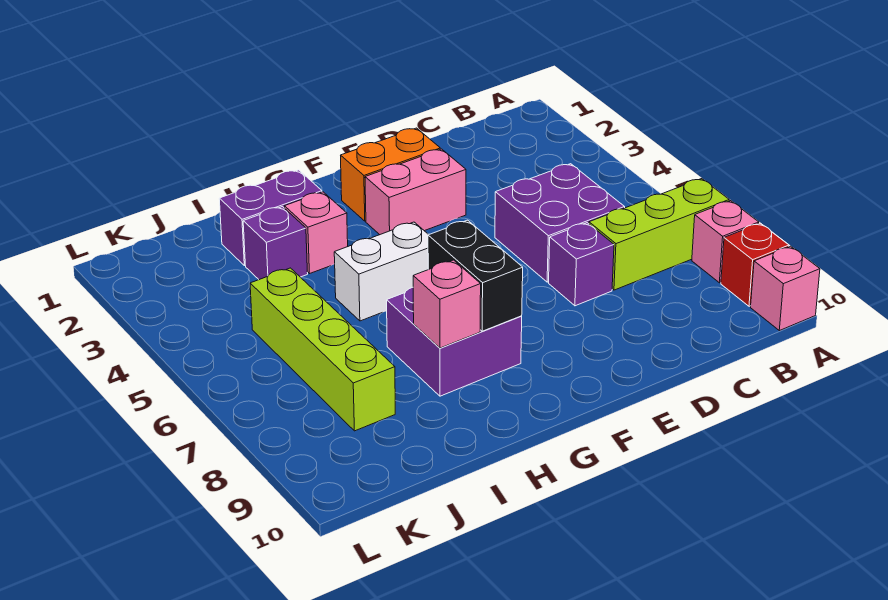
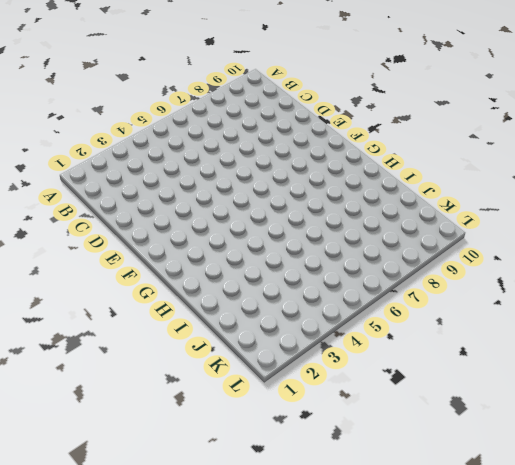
none -> lime 1x3 brick [589,179,729,290]
none -> pink 1x1 brick [692,201,759,283]
none -> red 1x1 brick [721,223,789,306]

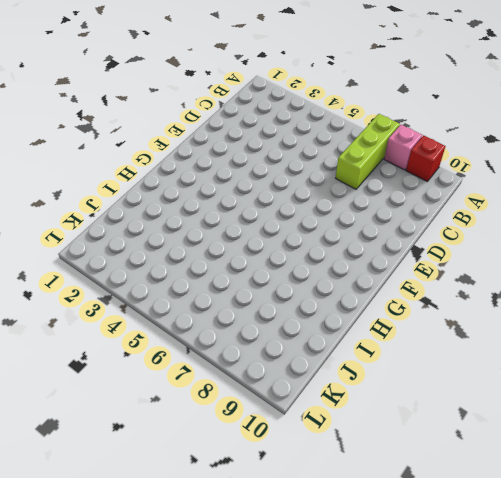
none -> pink 1x1 brick [751,246,820,331]
none -> purple 2x2 brick [495,164,625,282]
none -> purple 1x1 brick [549,223,614,306]

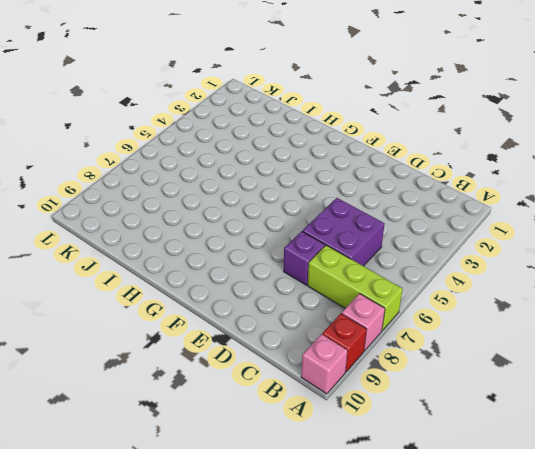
none -> orange 1x2 brick [341,128,440,221]
none -> pink 1x2 brick [365,149,466,235]
none -> white 1x2 brick [334,222,429,321]

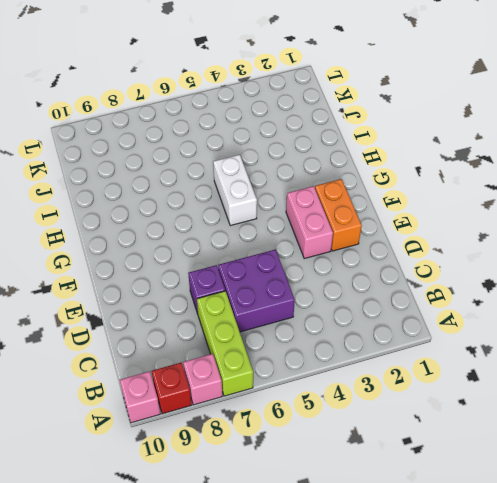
none -> purple 2x2 brick [387,287,522,396]
none -> purple 1x2 brick [219,170,322,266]
none -> pink 1x1 brick [285,192,348,273]

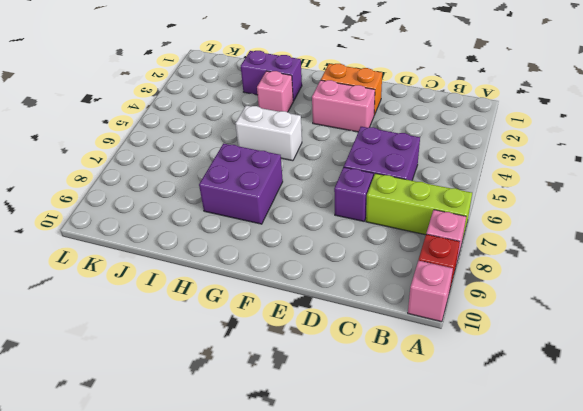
none -> purple 1x1 brick [243,207,308,280]
none -> lime 1x4 brick [250,268,395,431]
none -> black 1x2 brick [428,220,523,331]

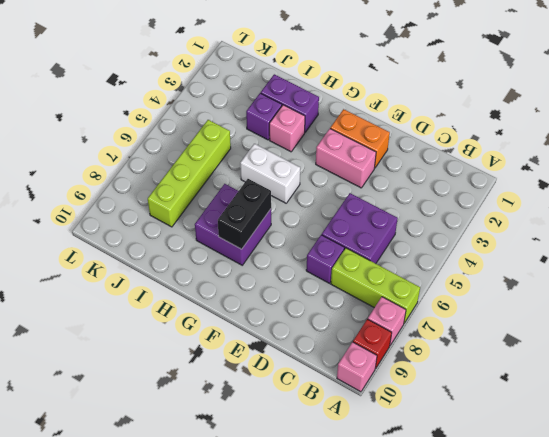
none -> pink 1x1 brick [413,260,481,348]

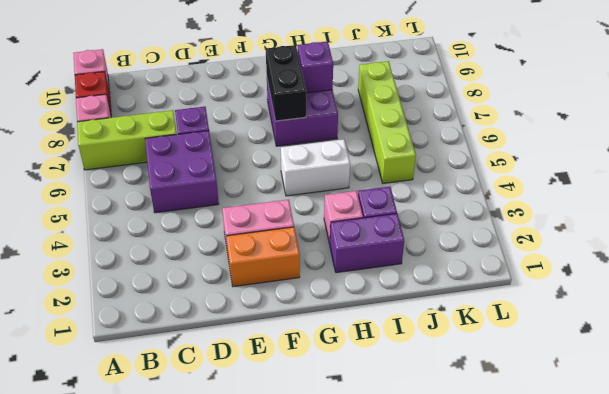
purple 1x1 brick [298,41,333,93] -> pink 1x1 brick [413,260,481,348]

